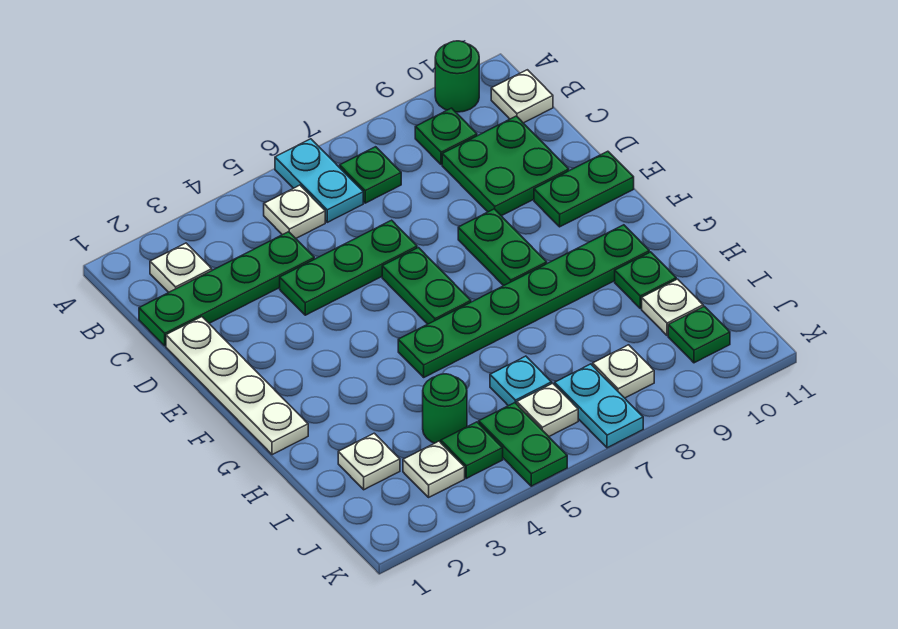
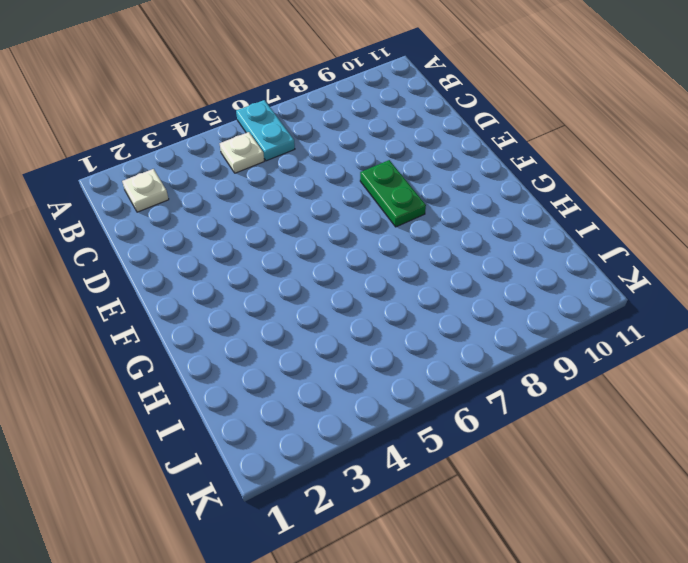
none -> green 1x1 round brick [435,41,479,112]
none -> green 1x1 plate [340,147,401,203]
none -> green 1x1 plate [415,108,477,165]

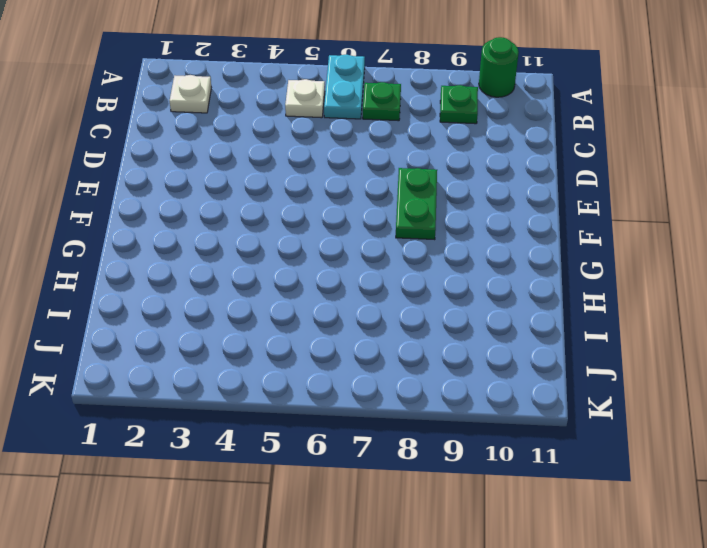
none -> white 1x1 plate [491,70,553,123]
none -> green 1x4 plate [139,232,314,346]
none -> green 2x2 plate [442,116,569,216]

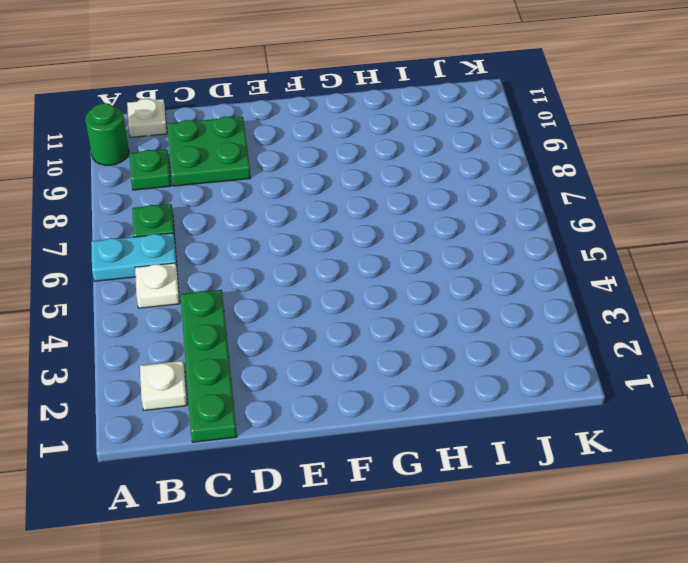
none -> white 1x4 plate [166,317,308,455]
none -> green 1x3 plate [280,220,417,315]
none -> green 1x2 plate [382,248,471,324]

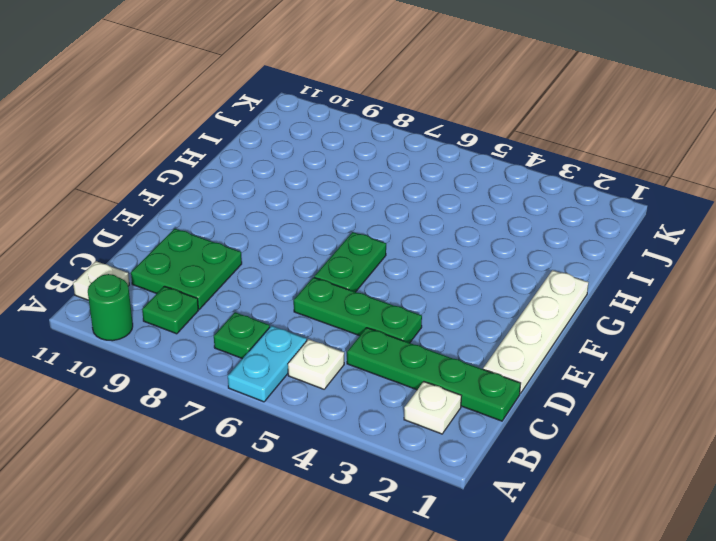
none -> green 1x2 plate [458,209,547,286]
none -> green 1x2 plate [534,151,634,227]
none -> green 1x6 plate [398,225,649,377]

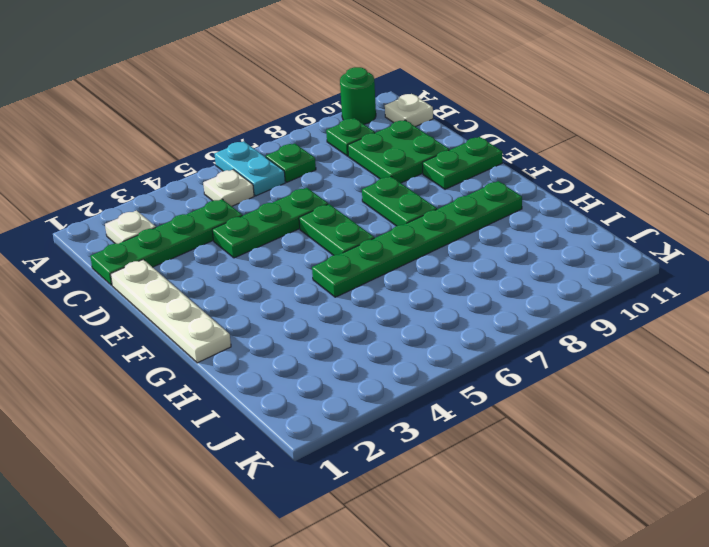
none -> green 1x1 plate [615,252,676,308]
none -> white 1x1 plate [338,433,400,490]
none -> green 1x1 round brick [423,374,467,443]

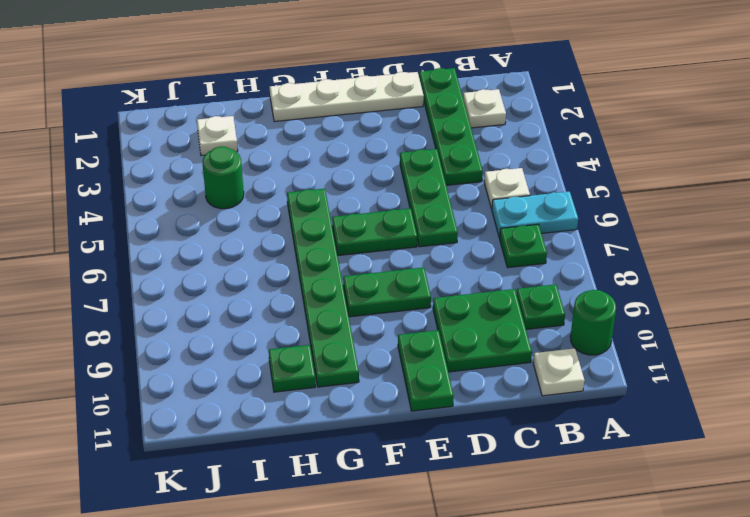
none -> cyan 1x1 plate [490,356,552,406]
none -> white 1x1 plate [642,279,703,336]
none -> white 1x1 plate [403,441,465,497]

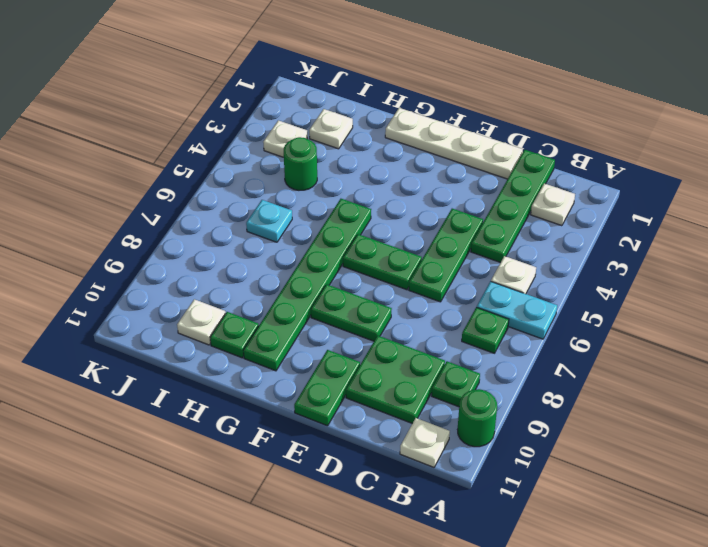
none -> green 1x1 plate [441,422,503,478]
none -> green 1x2 plate [479,403,567,486]
none -> white 1x1 plate [517,383,578,436]

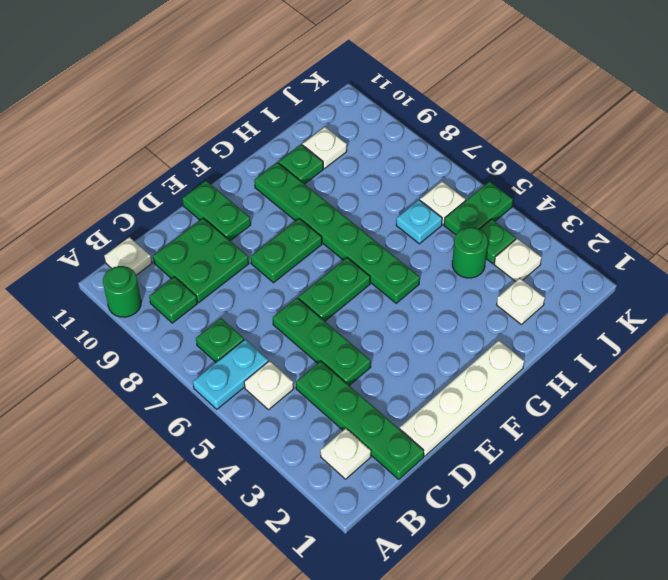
none -> cyan 1x2 plate [555,364,643,448]
none -> white 1x1 plate [593,345,654,398]
none -> green 1x1 plate [668,306,730,363]

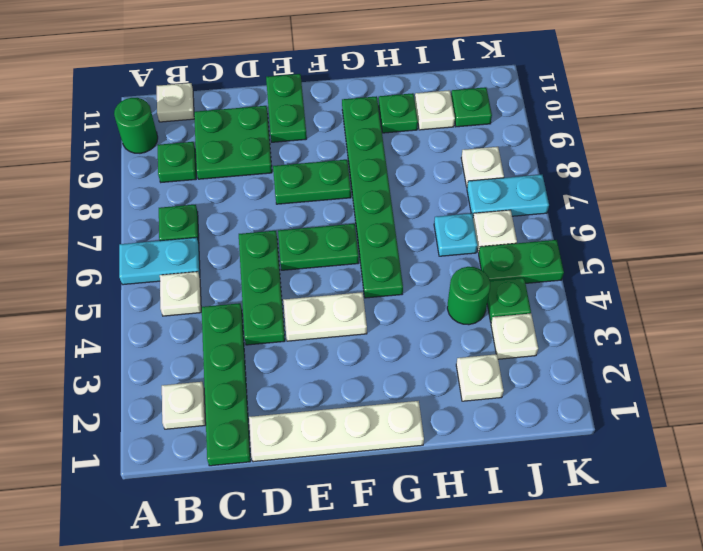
white 1x2 plate [283,292,367,341] -> none

